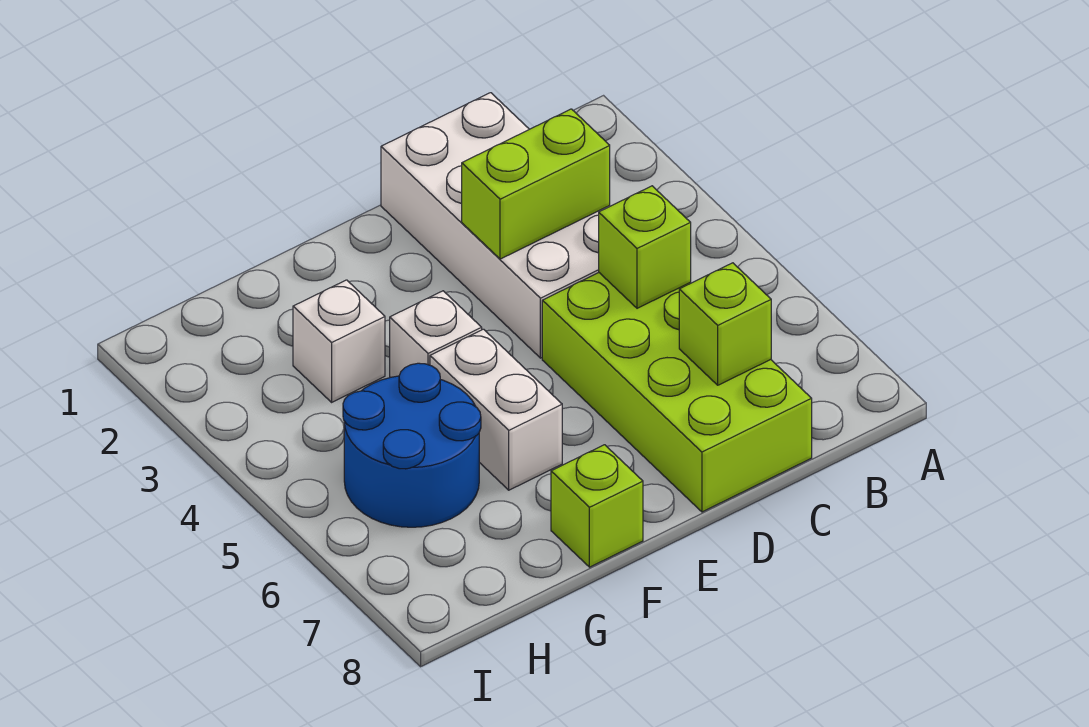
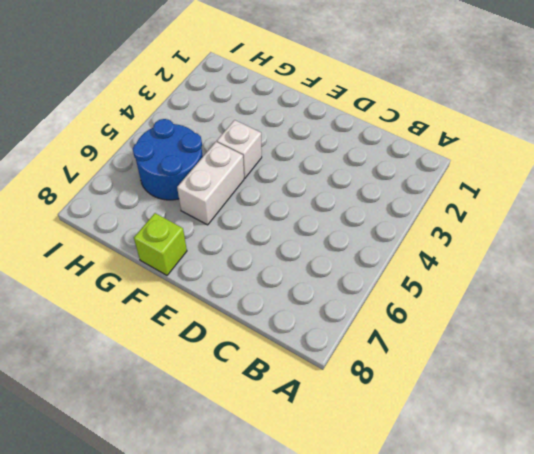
none -> white 2x4 brick [381,93,610,358]
none -> lime 2x4 brick [542,273,812,512]

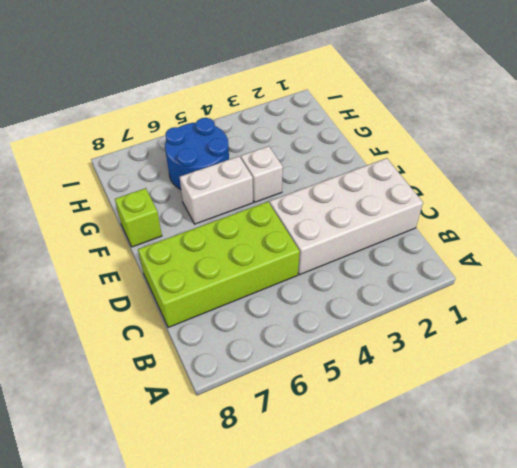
none -> white 1x1 brick [293,280,385,402]
none -> lime 1x2 brick [462,109,610,259]

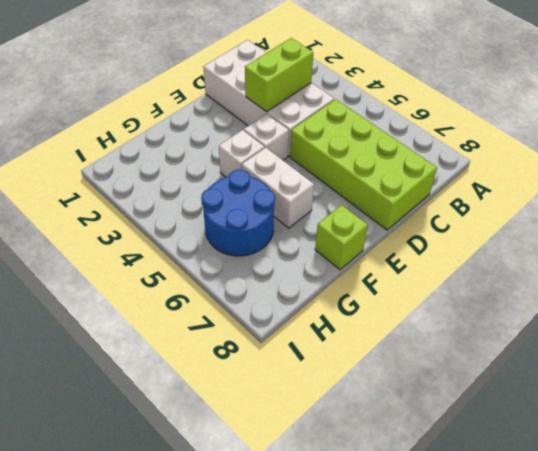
white 1x1 brick [244,114,289,160] -> white 1x1 brick moved to [293,280,385,402]
none -> lime 1x1 brick [599,186,691,308]
none -> lime 1x1 brick [679,263,771,385]

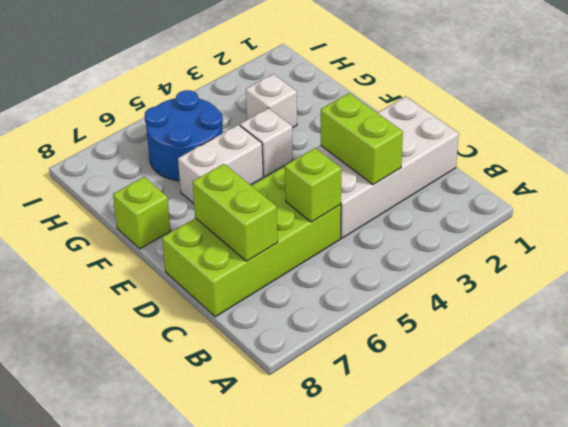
lime 1x2 brick [192,164,278,261] -> lime 1x1 brick [679,263,771,385]

